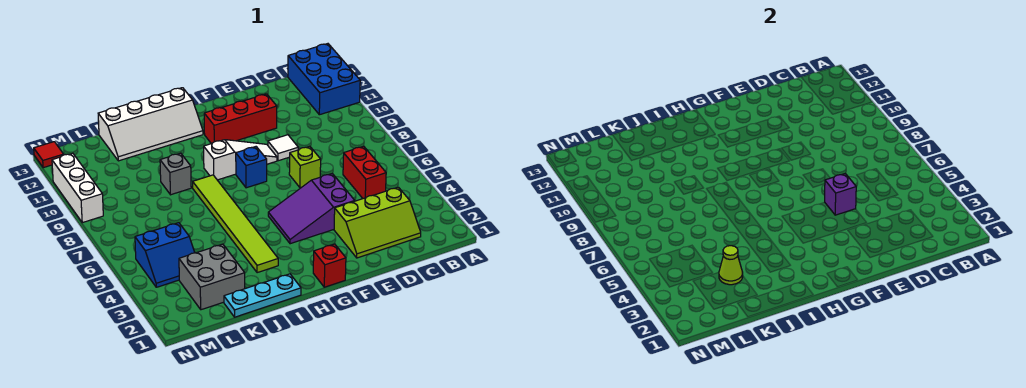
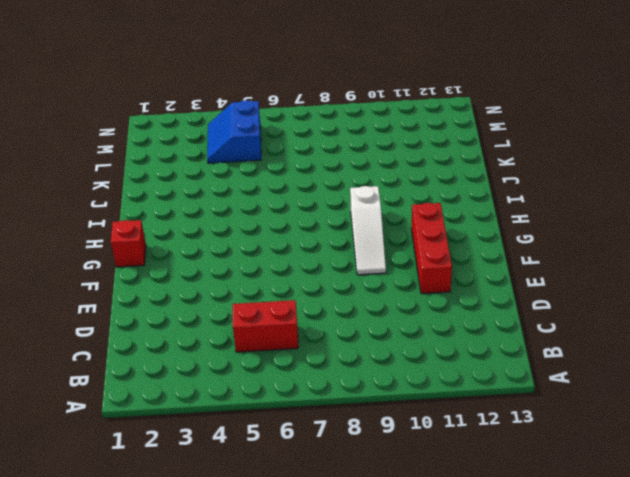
none -> blue 2x3 brick [288,44,360,115]
none -> lime 2x3 slope [334,187,421,258]
none -> purple 2x3 slope [268,174,355,244]

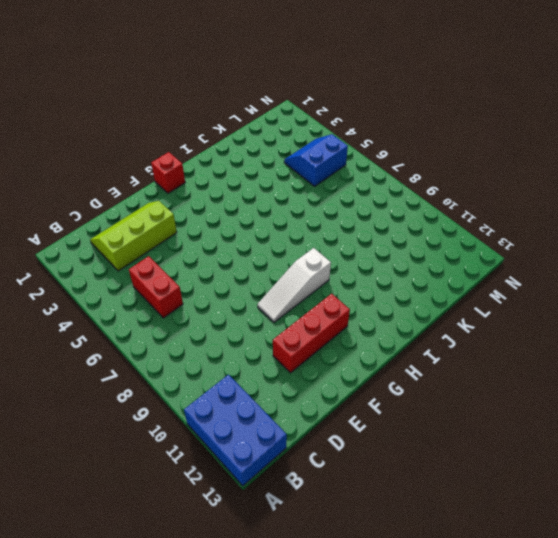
none -> purple 2x3 slope [268,174,355,244]
none -> lime 1x1 brick [289,146,321,188]
none -> white 1x1 tile [268,135,298,161]

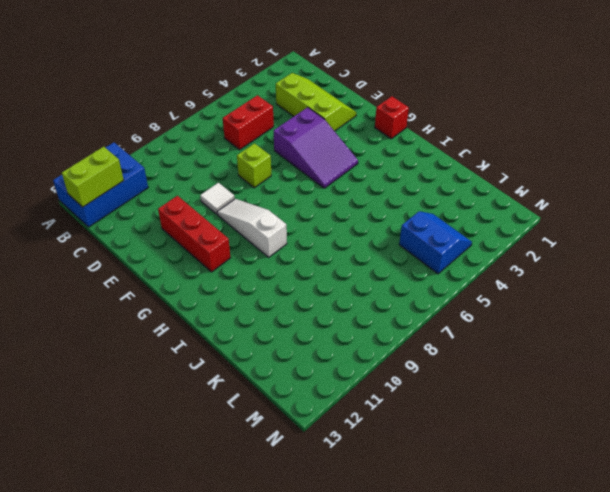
lime 1x2 brick [62,147,124,207] -> none
none -> blue 1x1 brick [236,147,267,188]
none -> white 2x4 slope [98,88,203,161]
none -> cyan 1x3 plate [224,274,301,317]

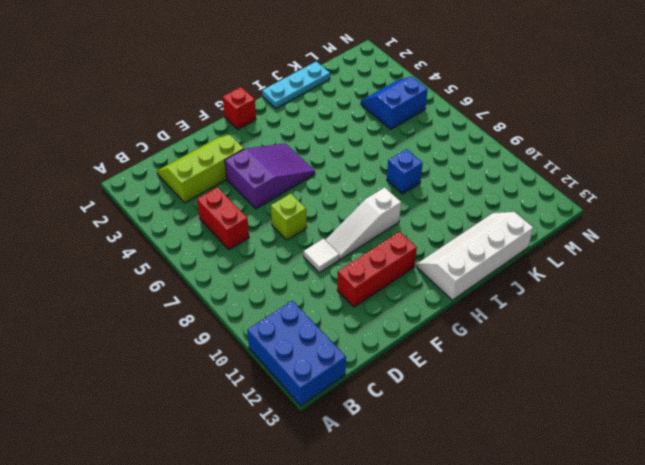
blue 1x1 brick [387,149,423,194] -> blue 1x1 brick moved to [236,147,267,188]
none -> lime 1x6 tile [193,175,278,273]
none -> grey 1x1 brick [160,153,191,195]
none -> grey 2x2 brick [179,244,245,310]

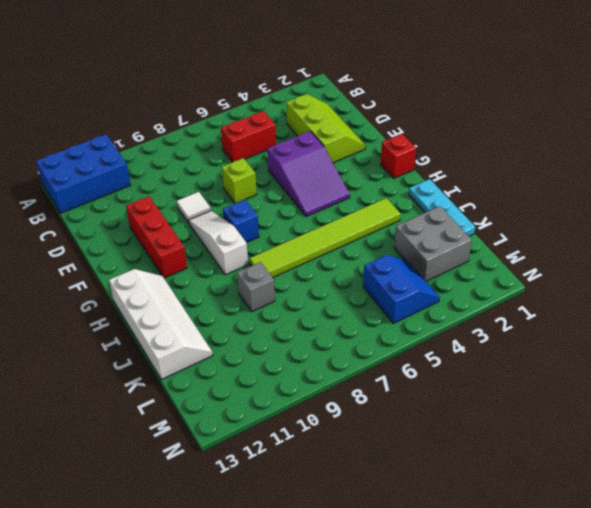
none -> white 1x3 brick [52,153,103,223]
none -> red 1x1 tile [34,142,64,168]
none -> purple 1x1 brick [825,174,856,215]

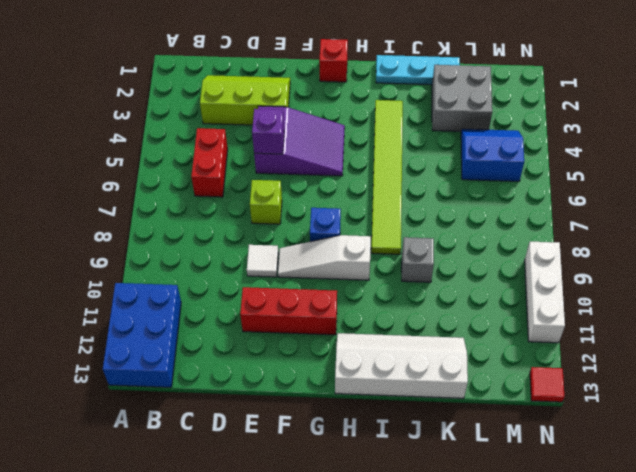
none -> lime 1x1 cone [719,246,743,285]

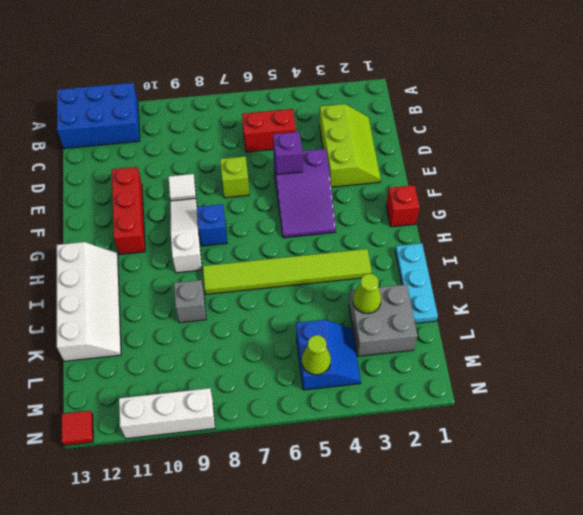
lime 1x1 cone [302,335,331,375] -> none

